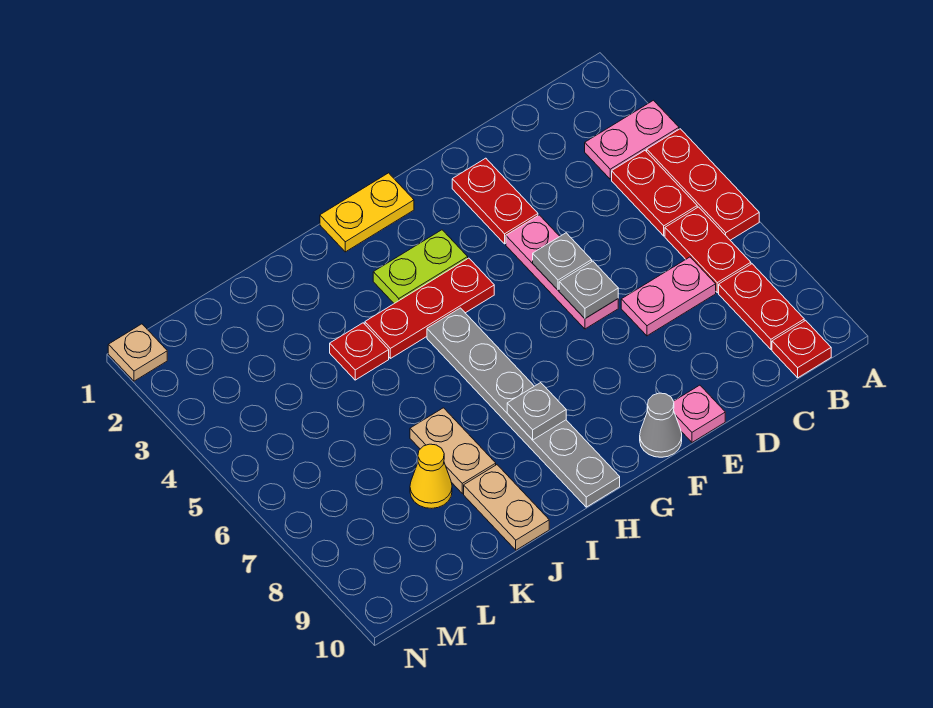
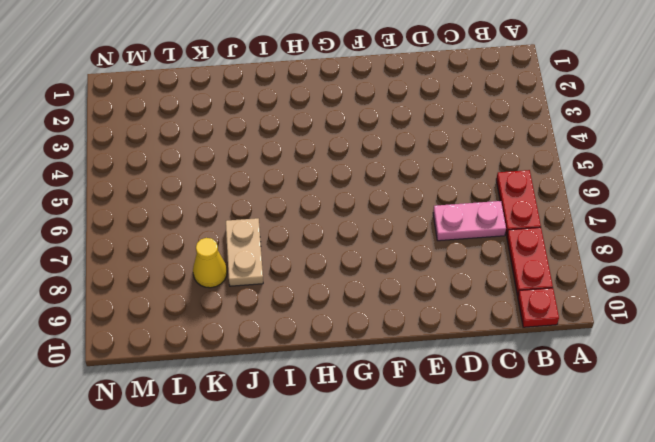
none -> pink 1x2 plate [585,100,679,179]
none -> red 1x3 plate [647,129,759,240]
none -> red 1x2 plate [612,151,697,236]

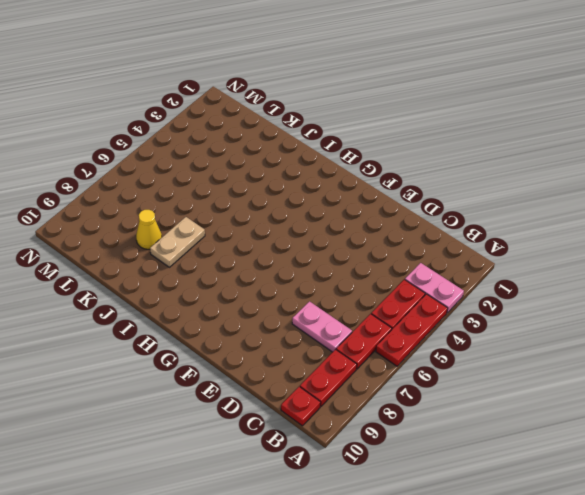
none -> red 1x2 plate [452,158,538,244]
none -> pink 1x3 plate [506,215,618,329]
none -> pink 1x1 plate [673,385,725,442]

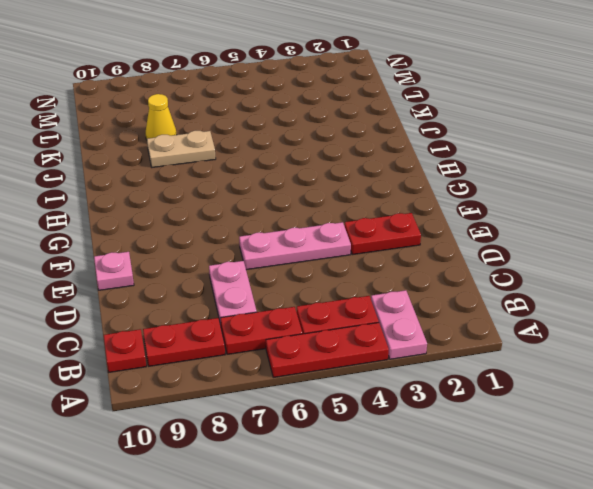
none -> grey 1x1 cone [640,393,682,457]
none -> yellow 1x2 plate [320,173,414,252]
none -> lime 1x2 plate [373,230,468,303]

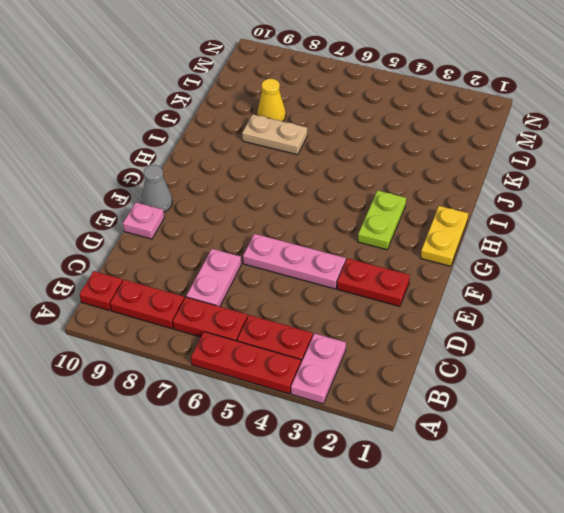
none -> red 1x3 plate [365,258,494,358]
none -> grey 1x6 plate [427,308,620,507]
none -> red 1x1 plate [330,323,389,380]

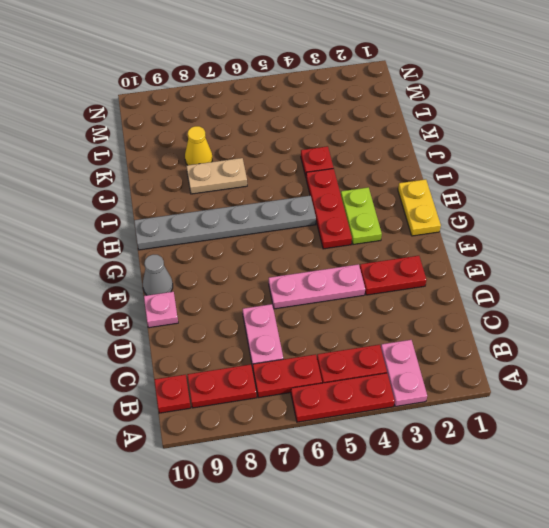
none -> tan 1x2 plate [464,465,549,550]
none -> tan 1x1 plate [108,324,167,381]
none -> grey 1x1 plate [533,233,592,290]

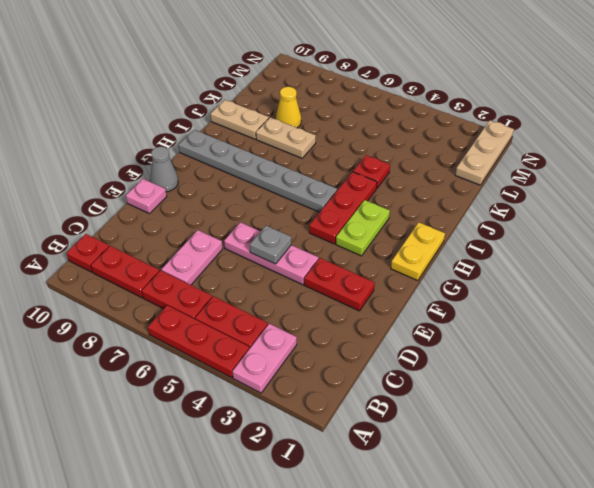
tan 1x3 plate [455,120,514,185] -> tan 1x1 plate [108,324,167,381]
none -> grey 1x1 plate [559,261,618,319]
none -> grey 1x1 plate [507,383,566,440]

